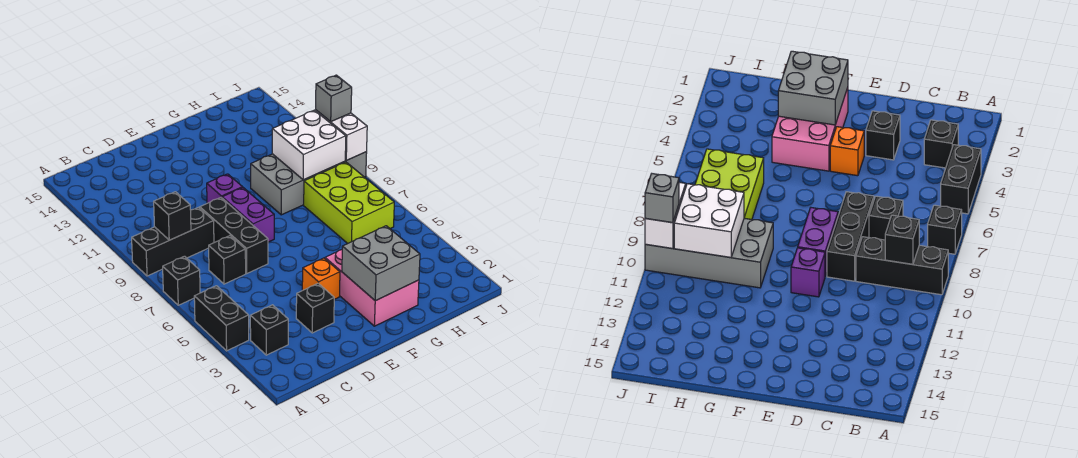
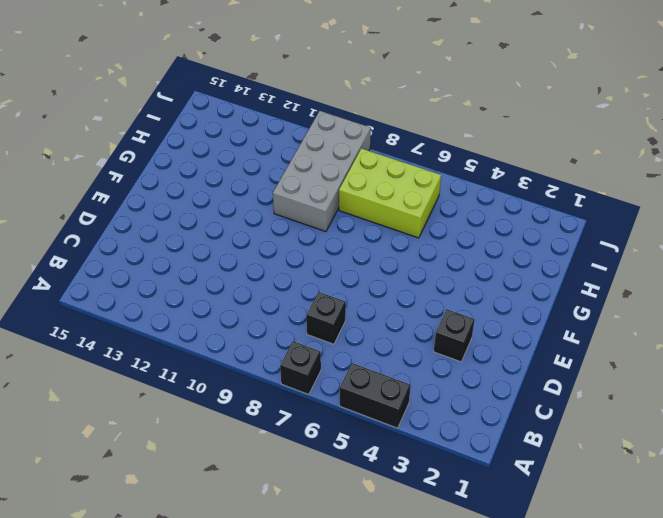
none -> black 1x3 brick [132,207,214,276]
none -> black 1x1 brick [250,305,288,355]
none -> black 1x3 brick [200,198,268,273]

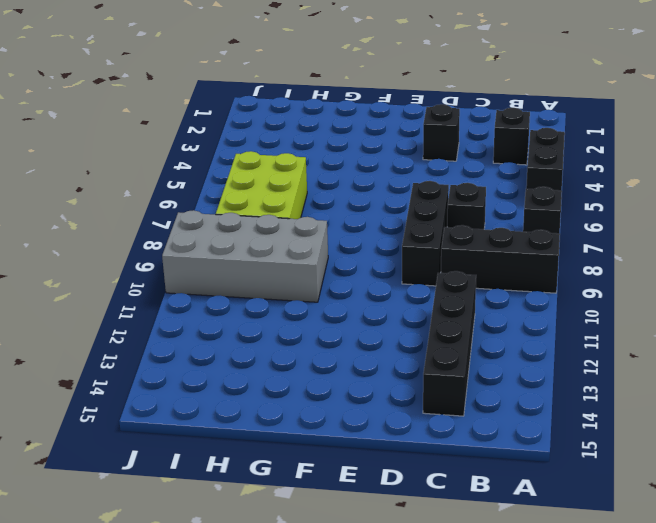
black 1x4 brick [423,271,476,416] -> none
none -> orange 1x1 brick [302,258,340,299]
none -> purple 1x2 brick [222,188,274,242]
none -> purple 1x1 brick [207,174,243,203]

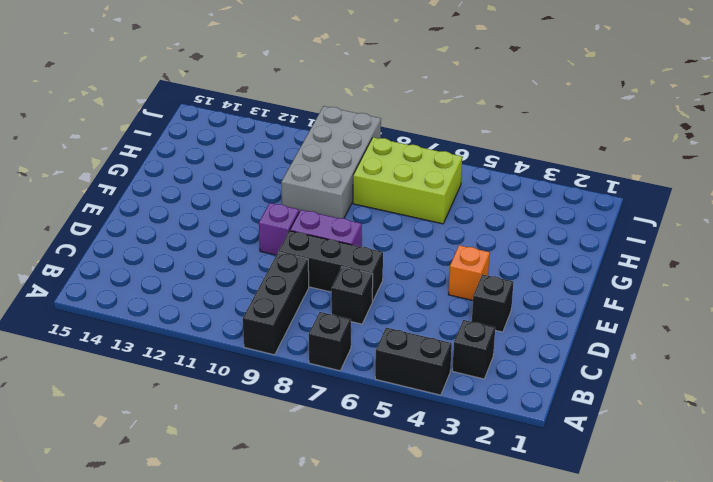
none -> pink 2x3 brick [325,250,419,326]
none -> black 1x1 brick [154,192,191,240]
none -> grey 2x2 brick [342,226,420,301]

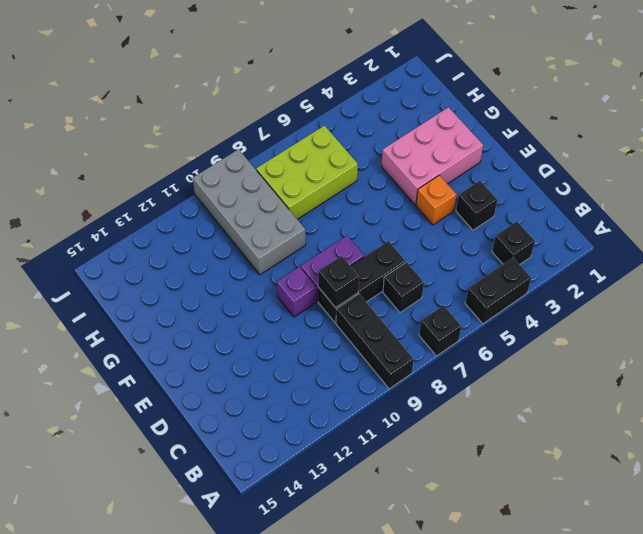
black 1x1 brick [318,256,359,308] -> black 1x1 brick moved to [154,192,191,240]
none -> grey 2x2 brick [342,226,420,301]
none -> white 2x2 brick [272,110,346,180]
none -> white 1x2 brick [316,110,367,160]

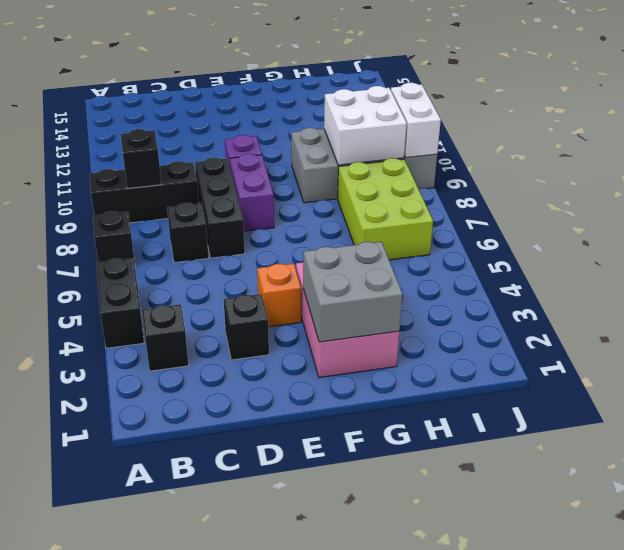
none -> grey 1x1 brick [316,75,352,122]

